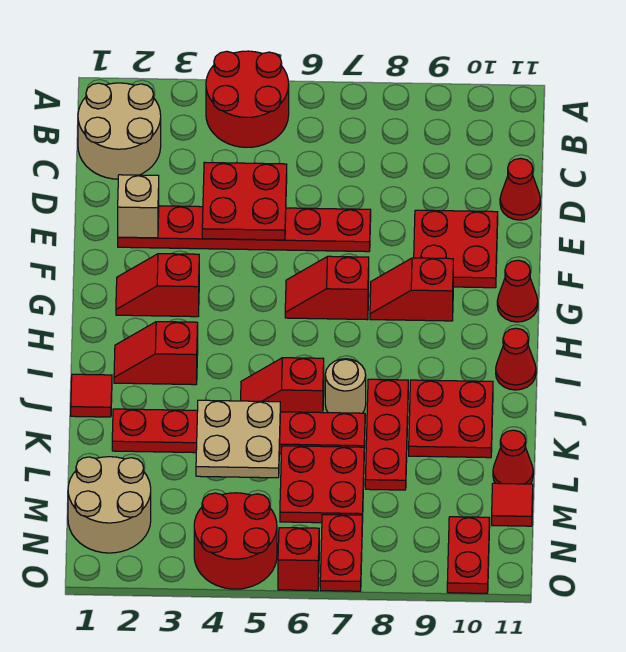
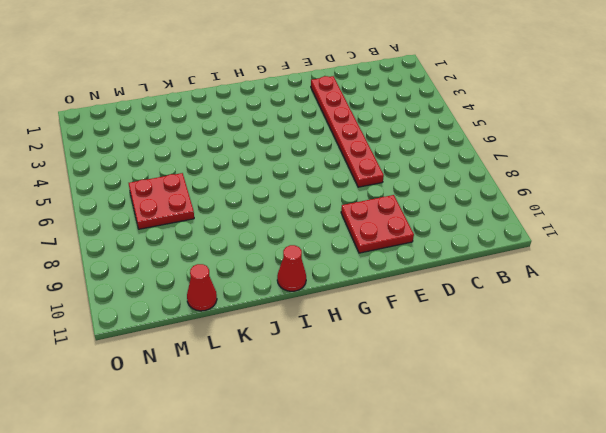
none -> red 2x2 round brick [206,51,289,147]
none -> tan 2x2 round brick [78,83,161,179]
none -> red 1x1 cone [500,158,540,220]

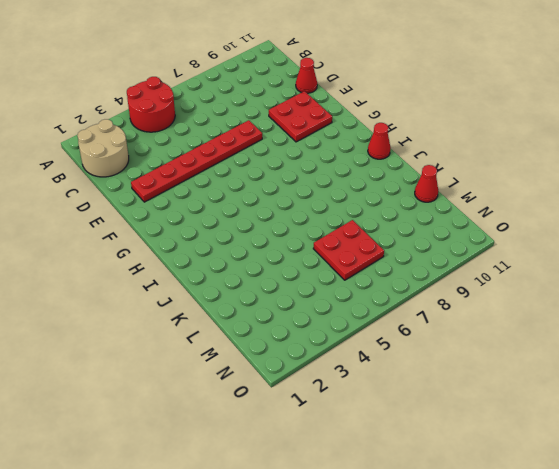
none -> red 1x2 slope [116,254,199,317]
none -> red 1x2 slope [285,256,369,320]
none -> red 1x2 slope [370,258,453,321]

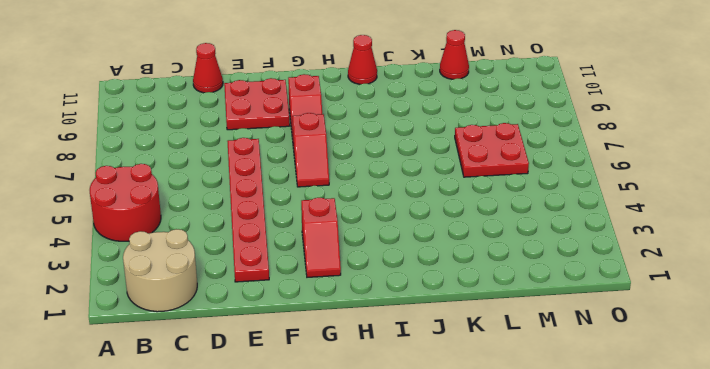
none -> red 1x1 cone [497,260,538,322]
none -> red 1x2 slope [114,322,198,385]
none -> red 1x1 tile [71,374,112,417]

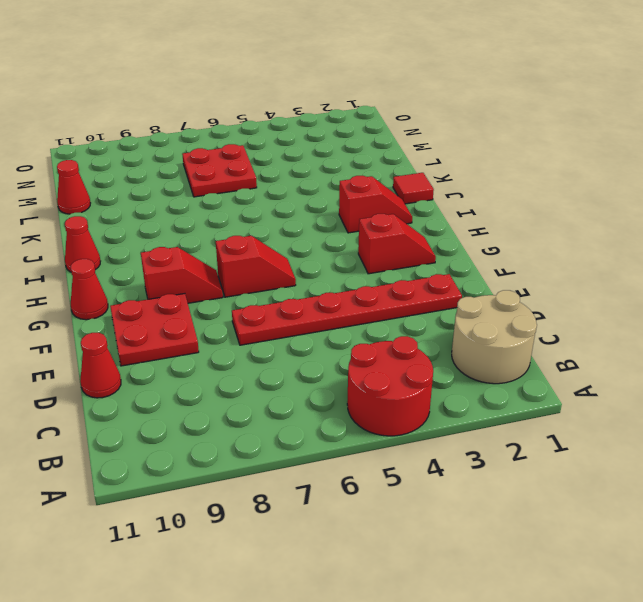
none -> red 1x2 slope [241,358,324,413]
none -> tan 1x1 round brick [325,359,366,413]
none -> red 1x3 plate [365,379,408,490]

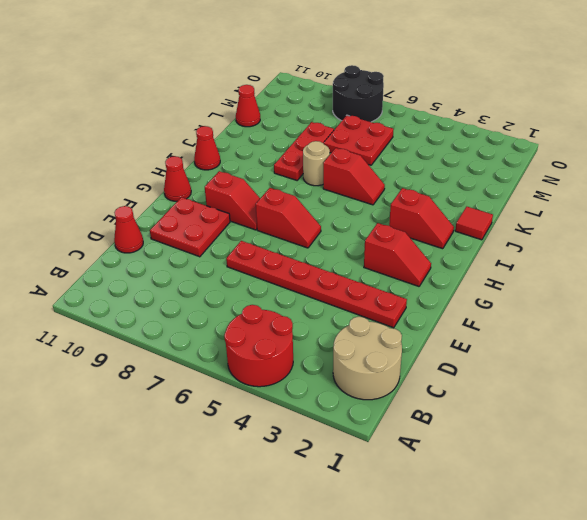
black 2x2 round brick [333,65,384,122] -> red 1x2 plate [320,515,362,591]
none -> red 2x2 plate [409,380,493,458]
none -> red 1x6 plate [112,409,365,454]
none -> tan 2x2 round brick [68,457,151,553]

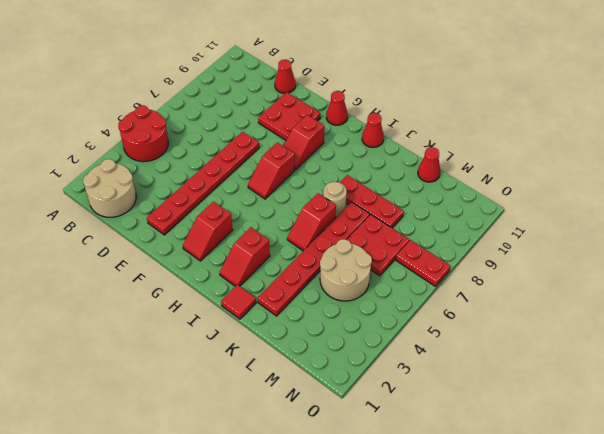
tan 2x2 round brick [320,239,372,301] -> tan 2x2 round brick moved to [68,457,151,553]
none -> red 2x2 plate [409,380,493,458]
none -> red 1x1 tile [492,483,533,526]
none -> red 2x2 round brick [194,493,277,589]

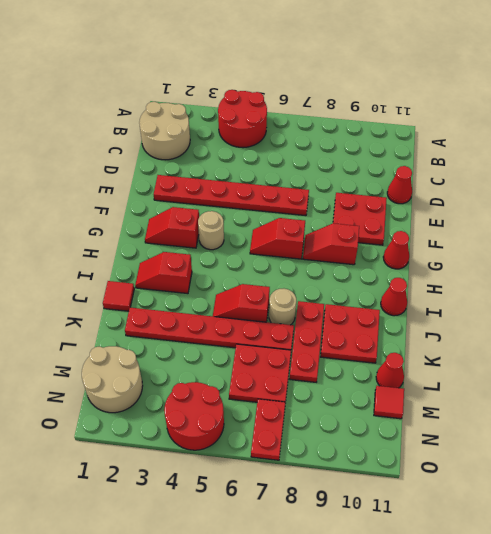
tan 1x1 round brick [198,211,224,250] -> none
none -> red 1x2 plate [447,517,490,593]
none -> red 1x1 brick [278,528,319,591]
none -> red 2x2 plate [202,162,287,240]

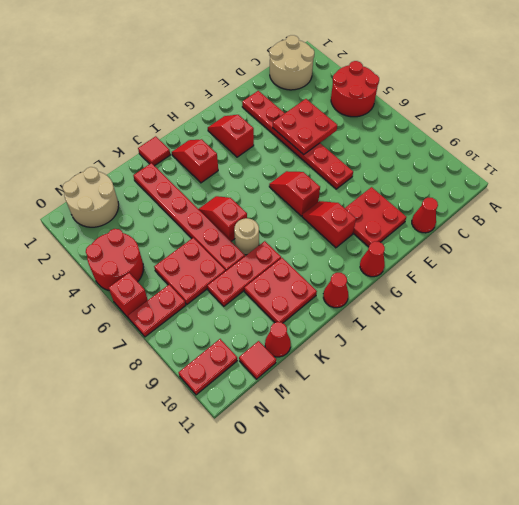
none -> tan 1x1 brick [118,175,159,238]
none -> tan 2x2 plate [196,400,280,478]

